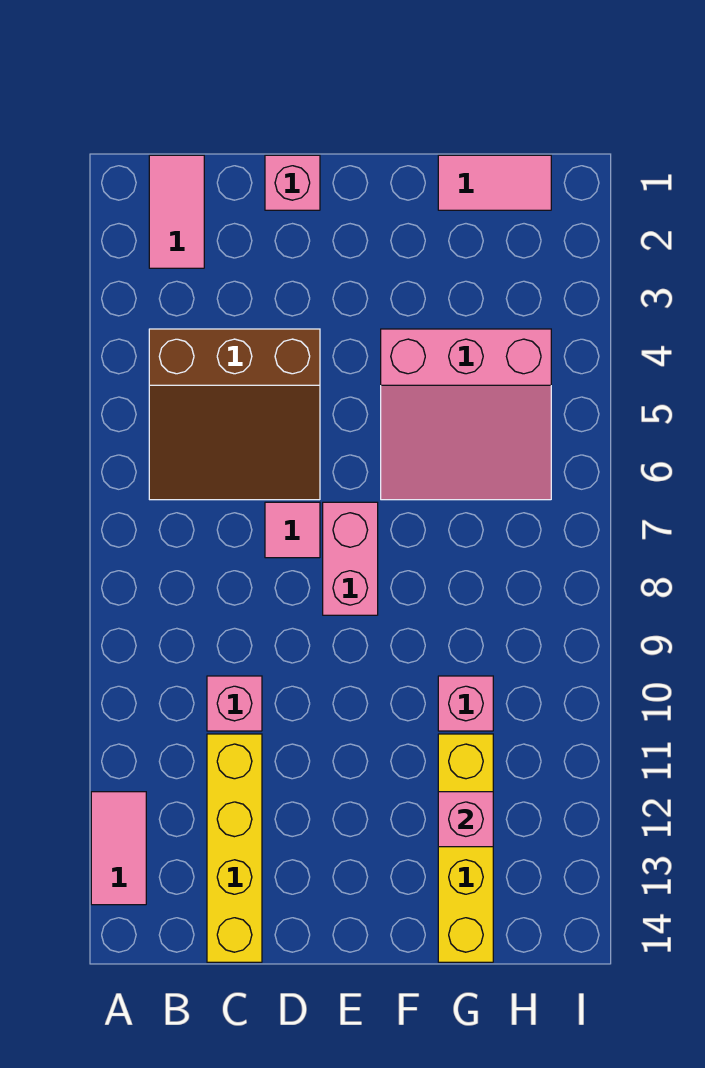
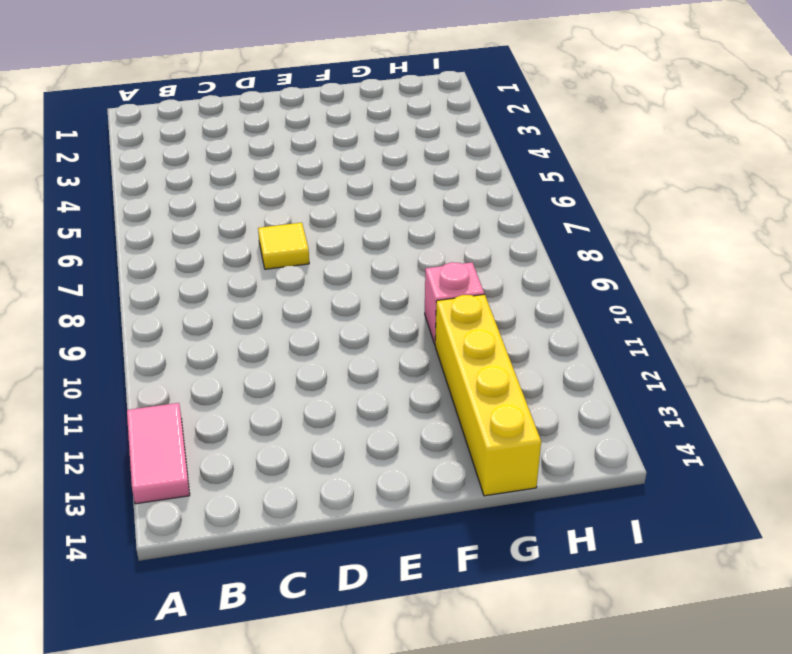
yellow 1x1 tile [258,223,309,269] -> pink 1x1 tile [265,502,320,558]
none -> pink 1x2 tile [149,155,204,268]
none -> brown 3x3 slope [149,329,320,500]
none -> pink 1x1 brick [207,676,262,731]

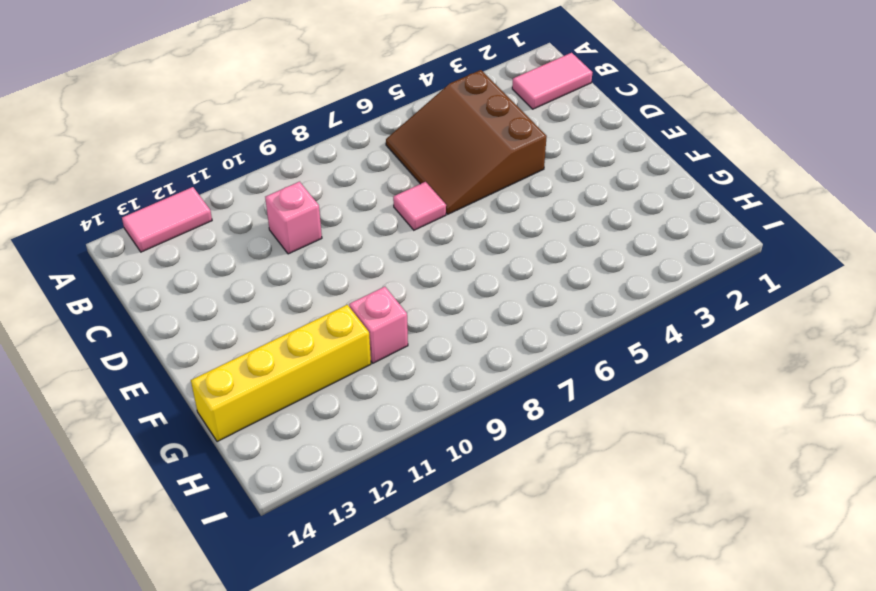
none -> yellow 1x4 brick [207,734,262,962]
none -> pink 1x1 brick [265,155,320,210]
none -> pink 1x2 brick [323,502,378,615]

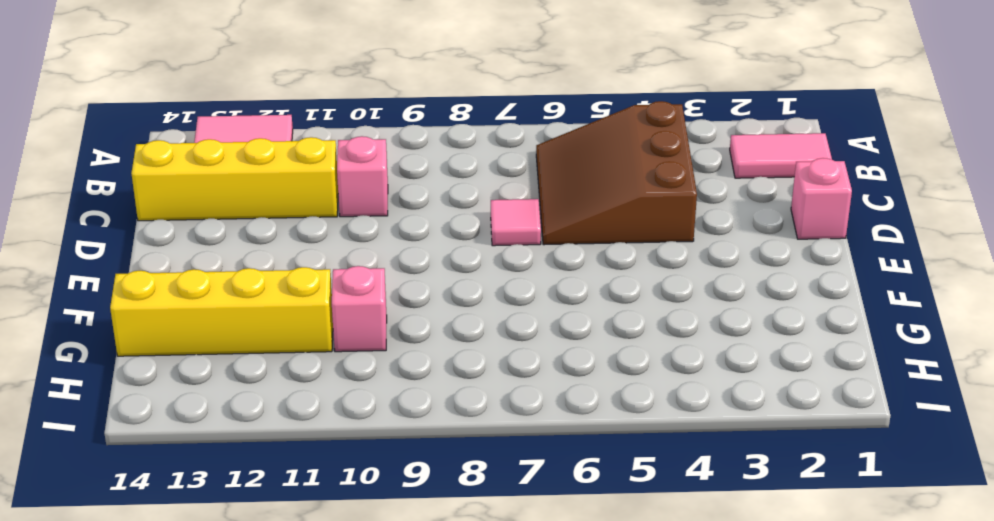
none -> pink 1x2 brick [323,502,378,615]
none -> pink 3x3 slope [381,329,551,500]
none -> pink 1x2 tile [438,155,551,210]

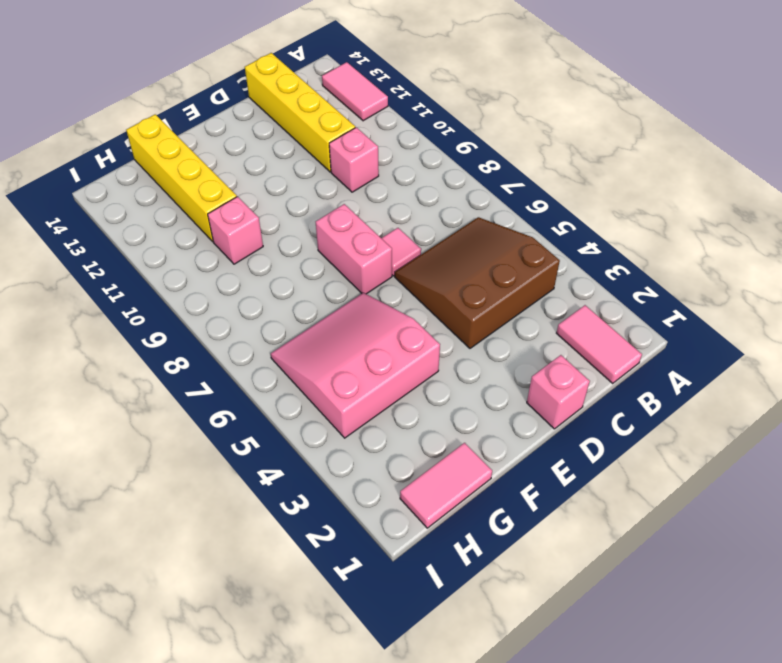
none -> pink 1x1 brick [438,792,493,847]

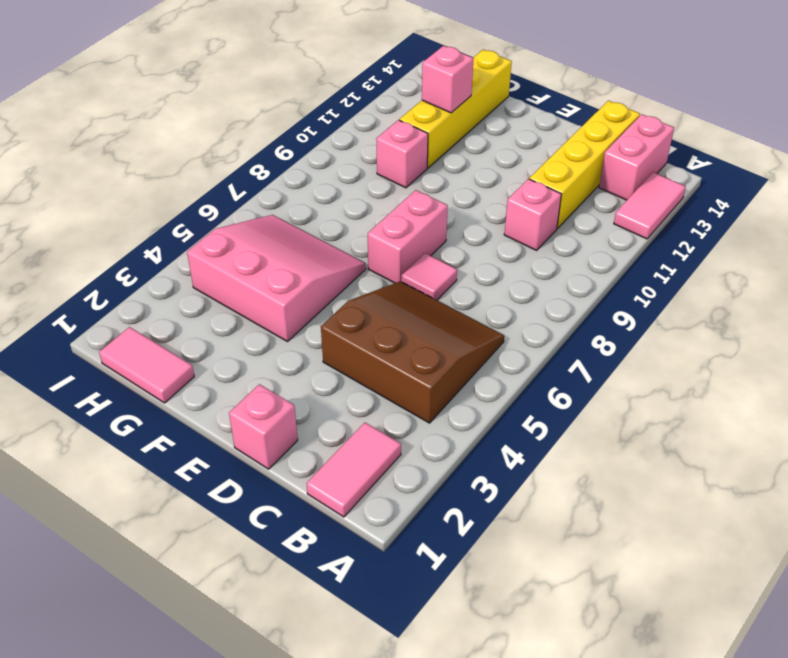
pink 1x2 brick [599,114,674,200] -> none

